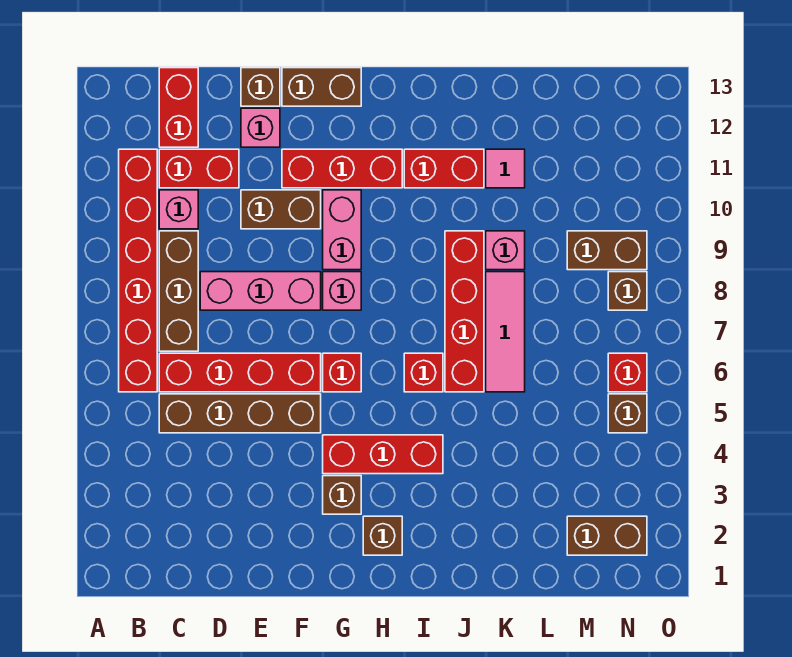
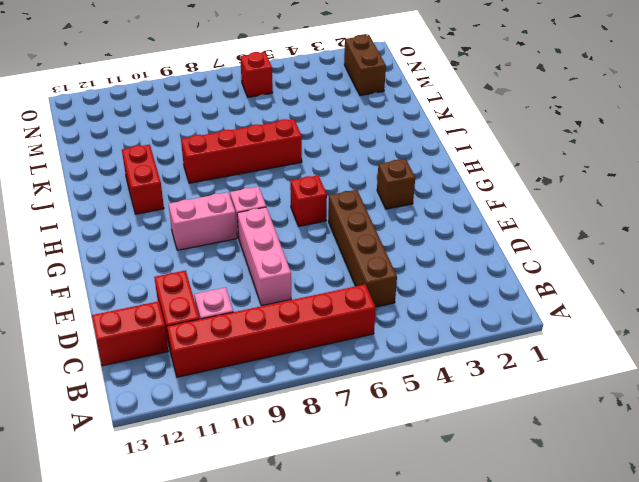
none -> red 1x4 brick [159,353,321,392]
none -> brown 1x3 brick [159,231,198,351]
none -> brown 1x2 brick [241,190,321,229]
none -> pink 1x1 brick [241,108,280,147]

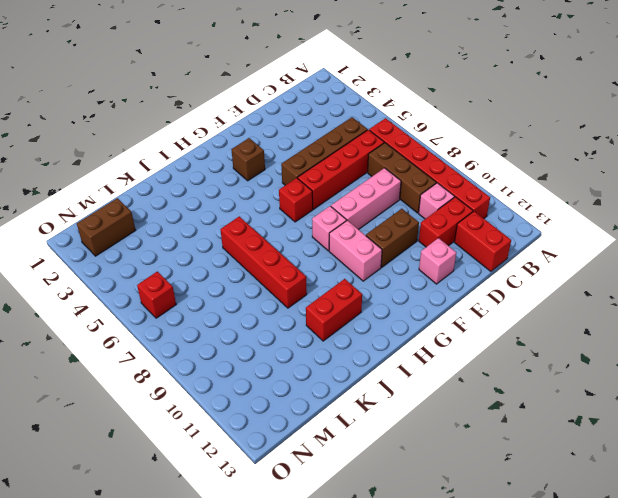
none -> brown 1x1 brick [241,68,280,106]
none -> red 1x3 brick [282,149,402,188]
none -> brown 1x2 brick [282,68,361,106]
none -> red 1x3 brick [323,435,443,474]

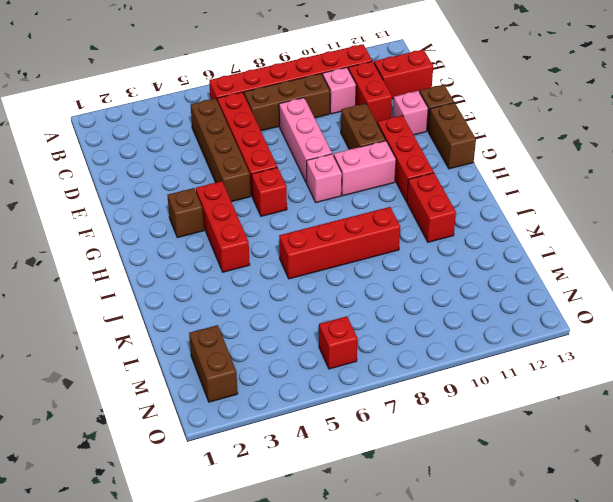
none -> brown 1x1 brick [363,516,402,555]
none -> red 1x1 brick [404,353,443,392]
none -> pink 1x3 tile [486,272,525,392]
none -> pink 1x1 brick [486,231,525,270]

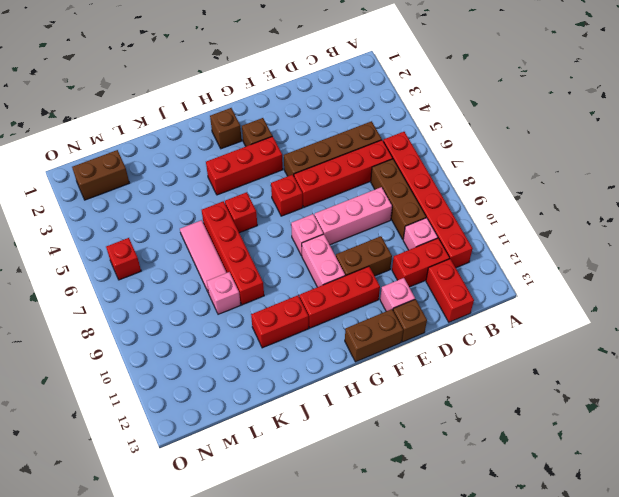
none -> pink 1x1 tile [486,149,525,188]
none -> brown 1x2 brick [567,231,647,270]
none -> brown 1x1 brick [608,394,647,433]
none -> brown 1x1 brick [608,272,647,310]

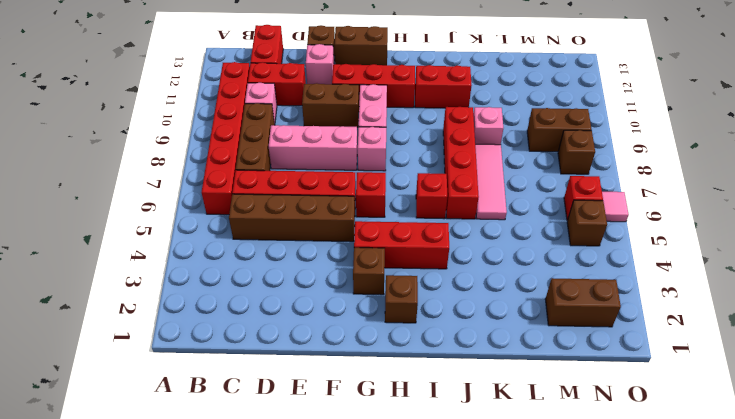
pink 1x1 tile [602,192,629,222] -> pink 1x1 tile moved to [486,149,525,188]

